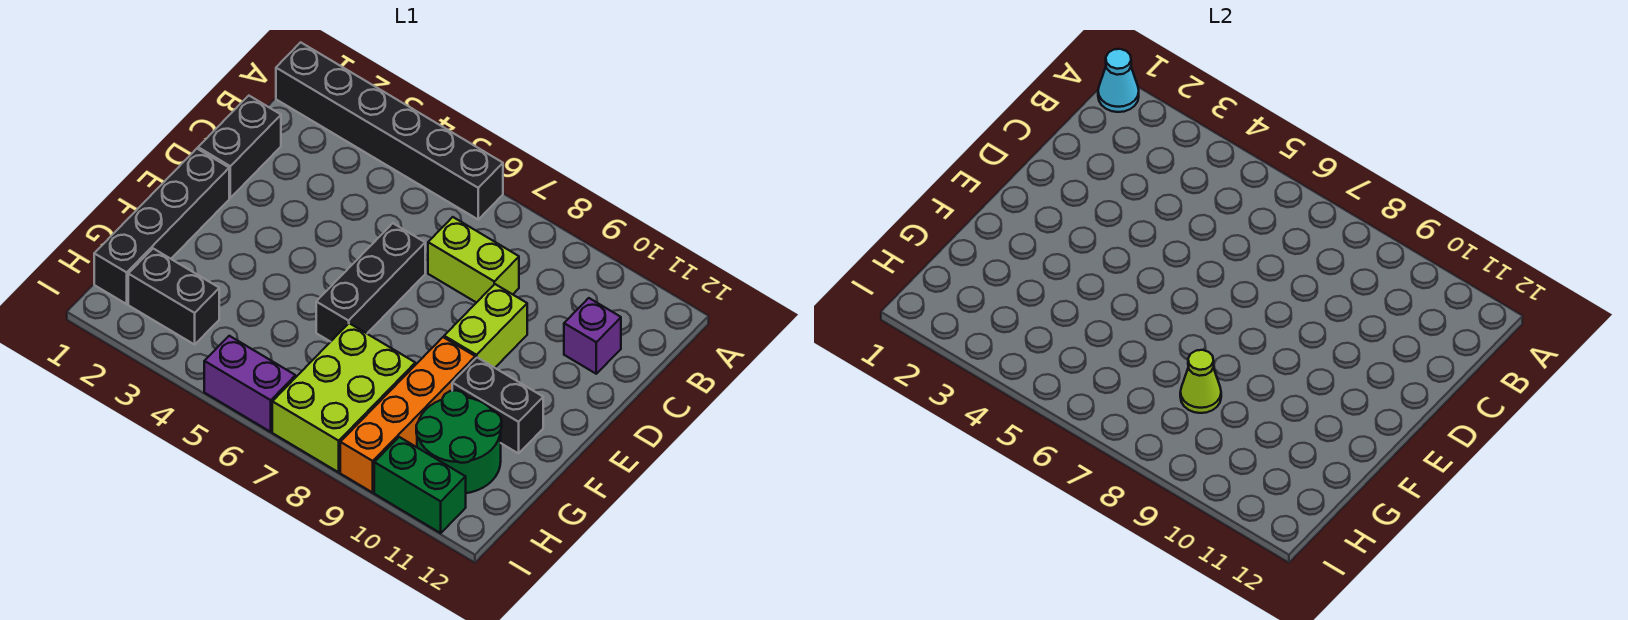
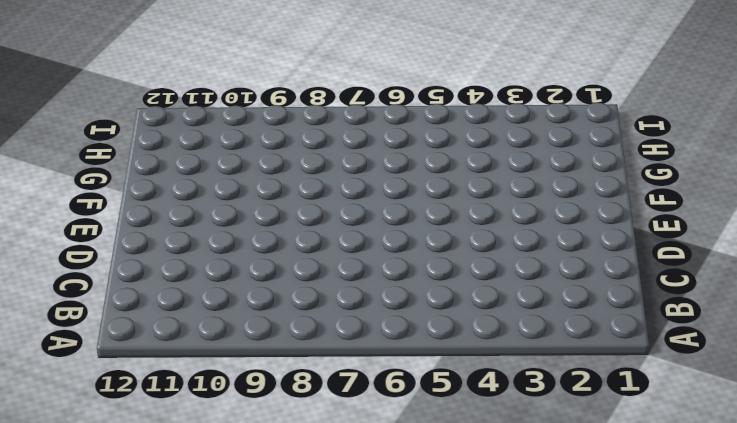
none -> black 1x6 brick [276,42,503,219]
none -> black 1x2 brick [198,96,281,198]
none -> lime 1x2 brick [428,217,519,303]

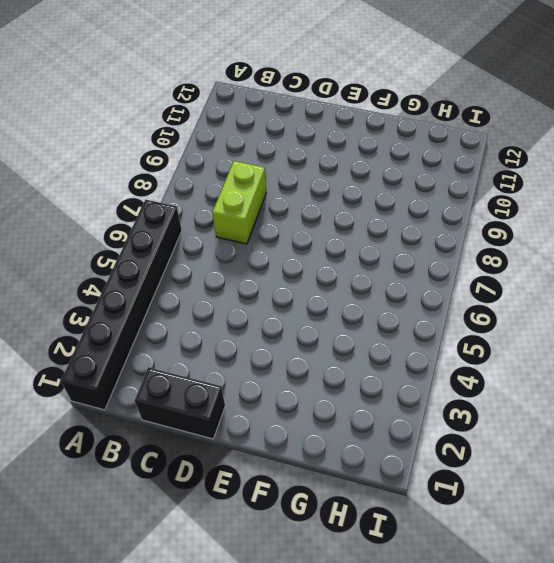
none -> purple 1x1 brick [564,298,621,374]
none -> black 1x3 brick [316,223,425,342]
none -> lime 1x2 brick [444,284,527,368]

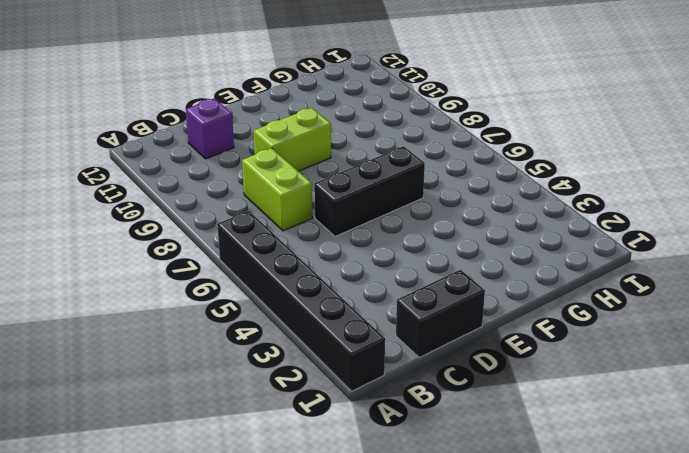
none -> black 1x4 brick [94,149,229,304]
none -> orange 1x4 brick [340,337,475,493]
none -> black 1x2 brick [452,358,543,453]

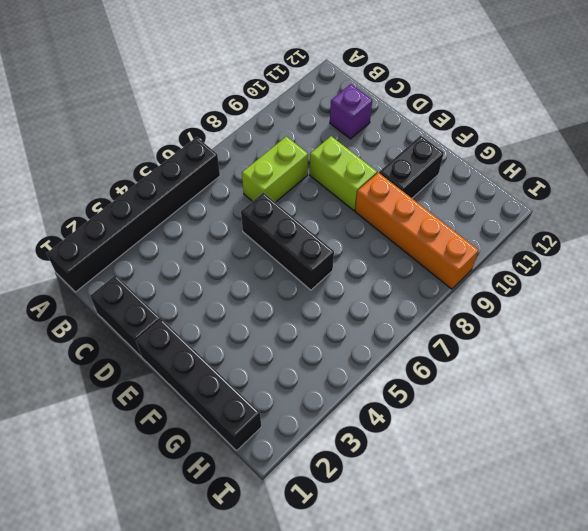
none -> lime 2x3 brick [272,323,415,472]
none -> green 2x2 round brick [416,390,502,493]
none -> black 1x2 brick [128,249,219,345]

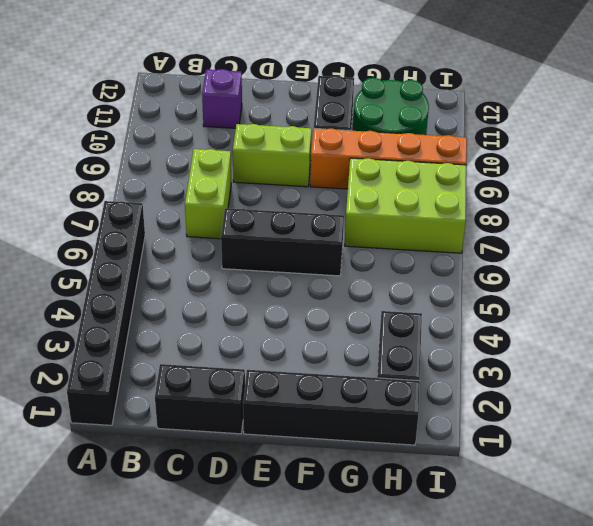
none -> purple 1x2 brick [204,336,295,432]
none -> green 1x2 brick [374,437,466,533]
none -> cyan 1x1 cone [1098,49,1139,112]

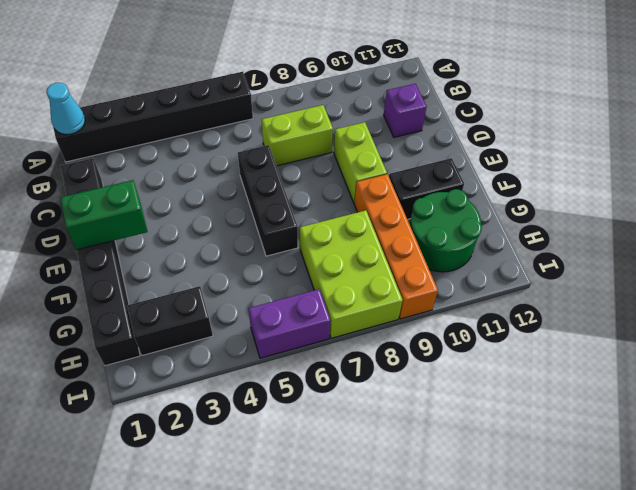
green 1x2 brick [60,180,147,250] -> green 1x2 brick moved to [374,437,466,533]
none -> lime 1x1 cone [1180,350,1221,413]

